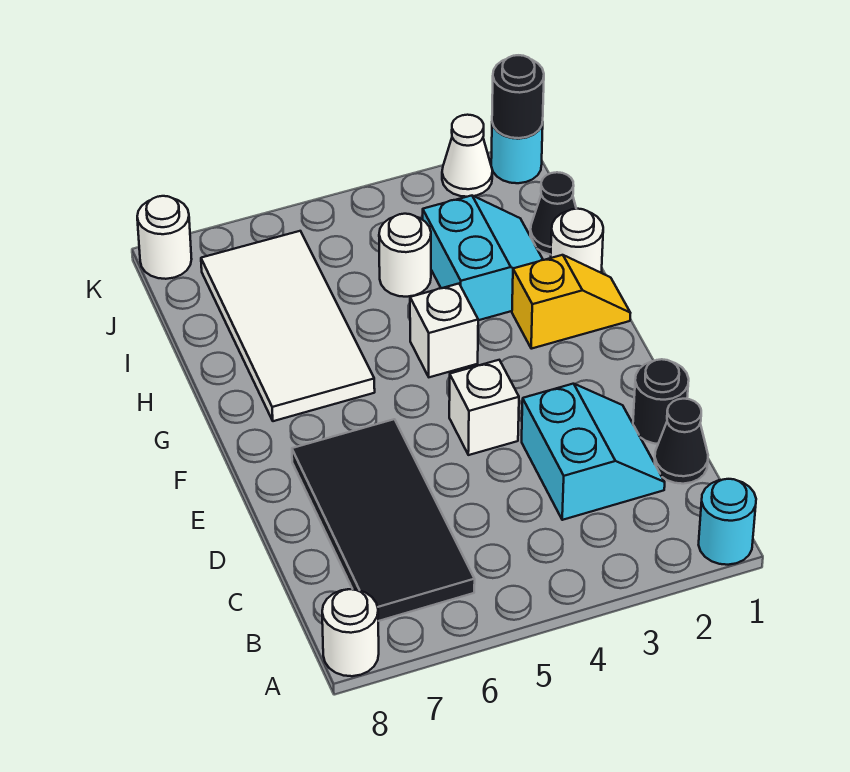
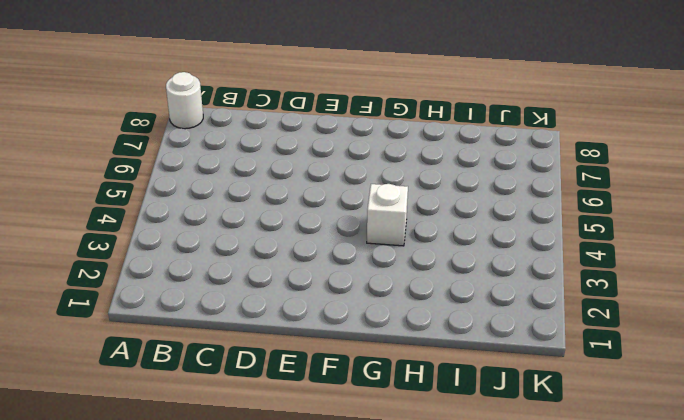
none -> cyan 1x1 round brick [699,479,756,565]
none -> black 2x4 tile [292,419,475,621]
none -> black 1x1 cone [655,399,708,484]

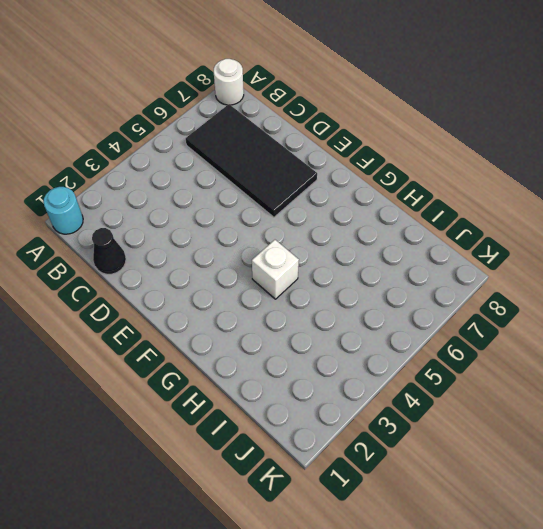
none -> cyan 2x2 slope [522,384,665,520]
none -> black 1x1 round brick [633,359,689,444]
none -> white 1x1 brick [449,360,519,455]

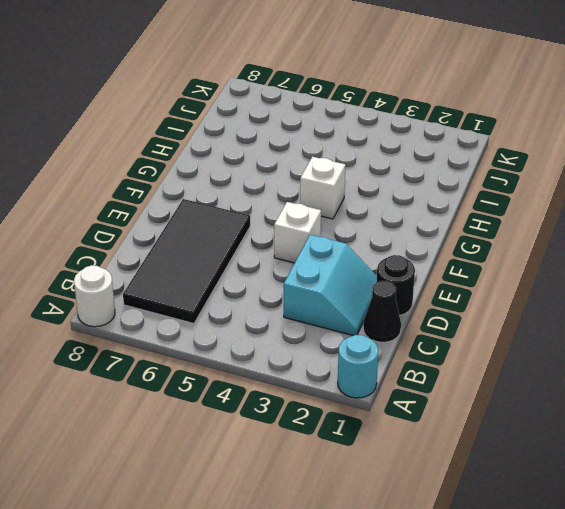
none -> yellow 1x2 slope [512,255,630,349]
none -> white 2x4 tile [201,231,375,421]
none -> white 1x1 round brick [551,209,603,273]

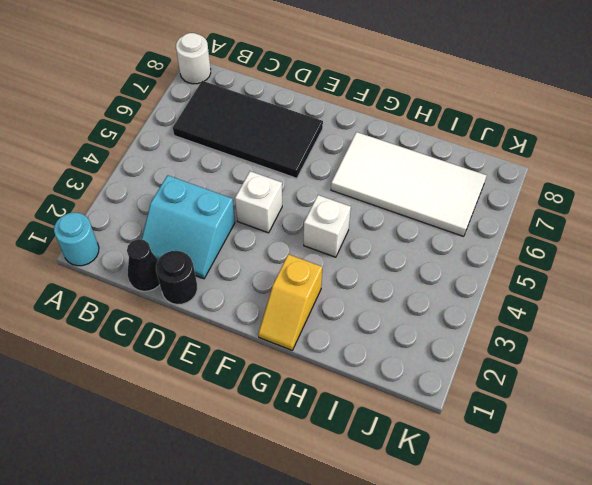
none -> white 1x1 round brick [551,209,603,273]
none -> cyan 2x2 slope [423,196,543,320]
none -> black 1x1 cone [530,172,576,255]

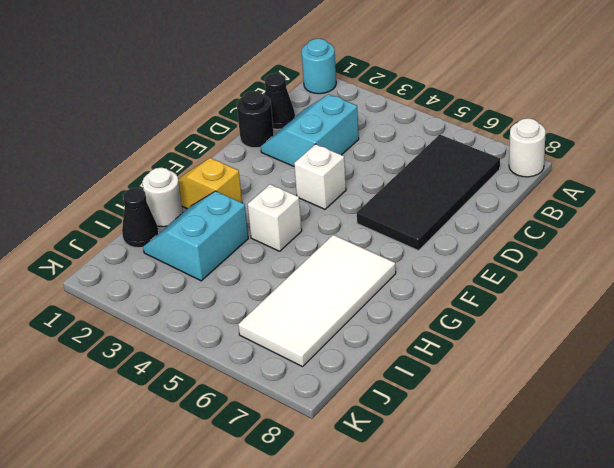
none -> white 1x1 round brick [379,214,431,297]
none -> cyan 1x1 round brick [491,122,543,183]
none -> white 1x1 cone [442,115,492,197]

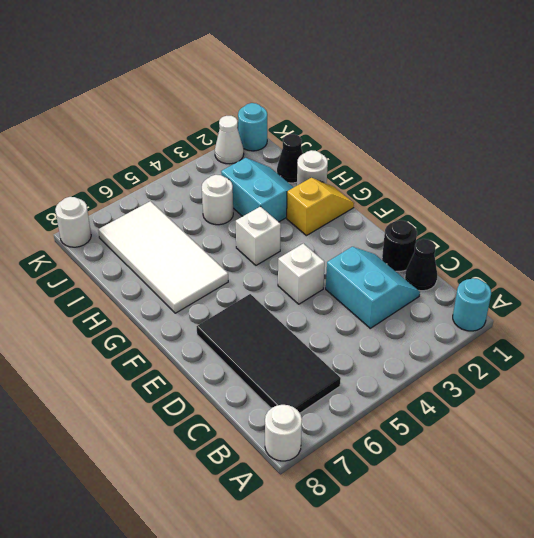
none -> black 1x1 round brick [492,55,544,138]

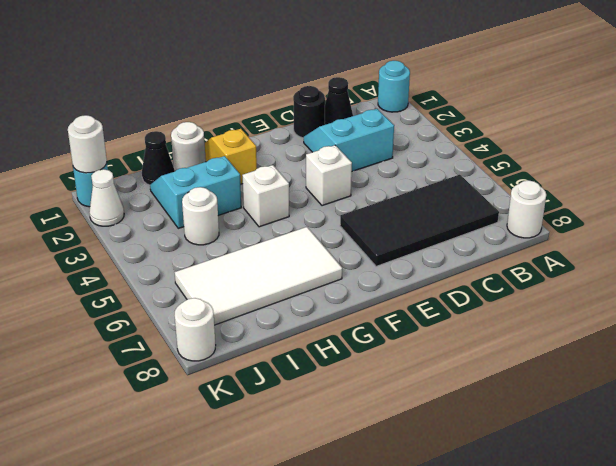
white 1x1 round brick [68,115,107,173] -> black 1x1 round brick [492,55,544,138]

